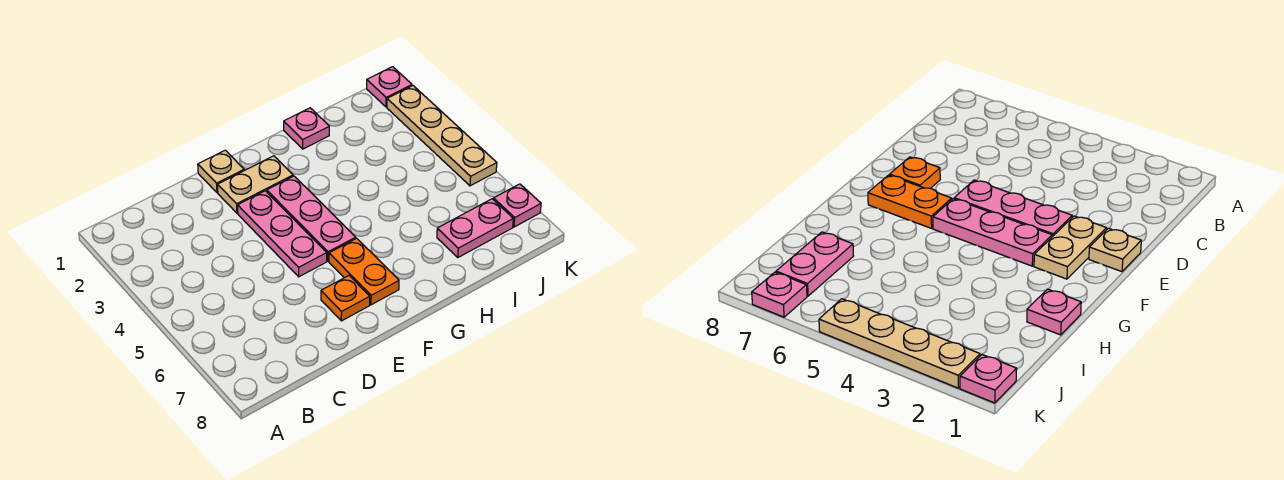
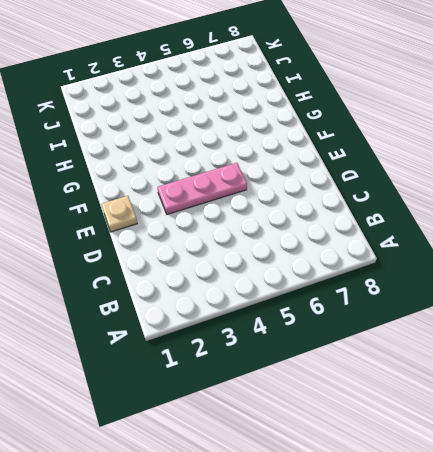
none -> tan 1x2 plate [218,156,293,213]
none -> orange 1x1 plate [321,276,370,321]

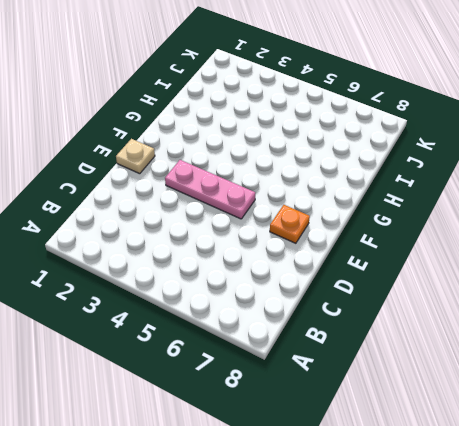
none -> tan 1x2 plate [218,156,293,213]
none -> pink 1x3 plate [267,176,356,261]

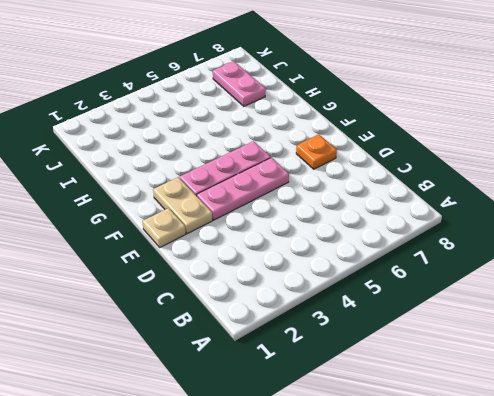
none -> orange 1x2 plate [329,238,399,305]
none -> pink 1x1 plate [284,108,329,149]

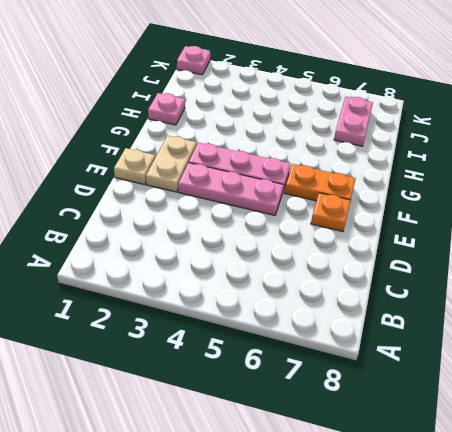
none -> tan 1x4 plate [387,86,497,186]
none -> pink 1x1 plate [493,184,541,227]

